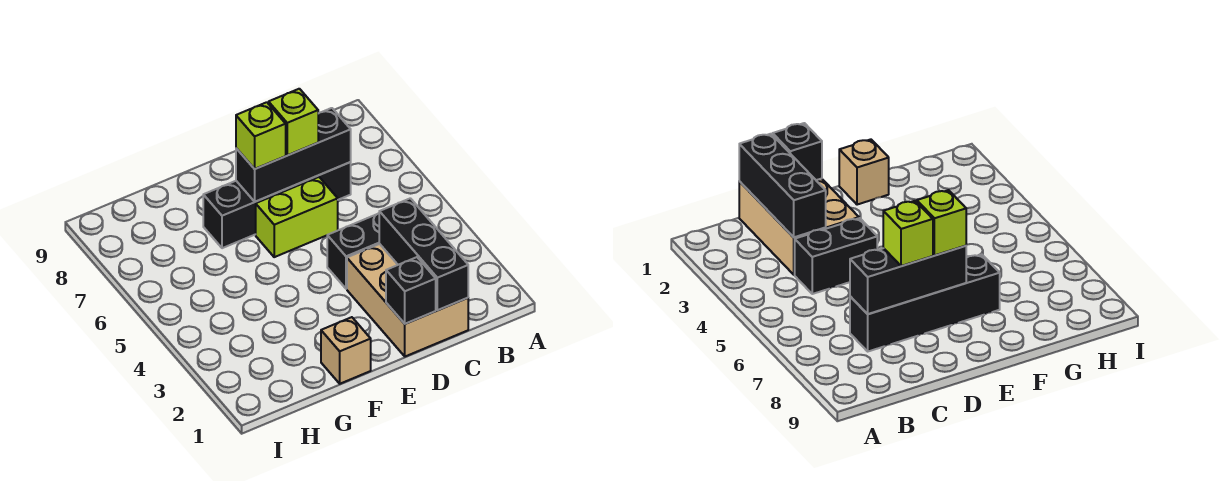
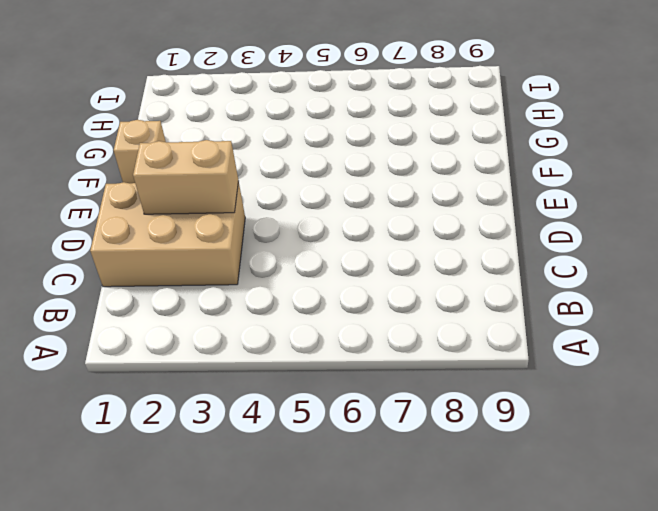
tan 1x2 brick [133,140,239,214] -> none
none -> black 1x2 brick [327,213,379,289]
none -> black 1x4 brick [203,162,351,248]

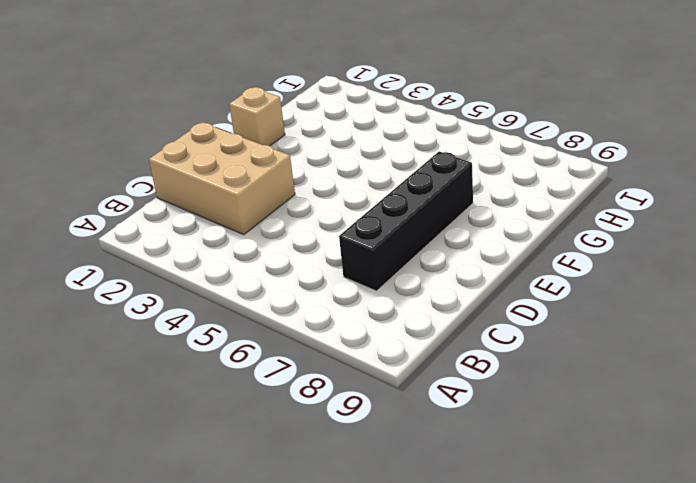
none -> black 1x2 brick [327,213,379,289]
none -> lime 1x2 brick [256,177,338,257]

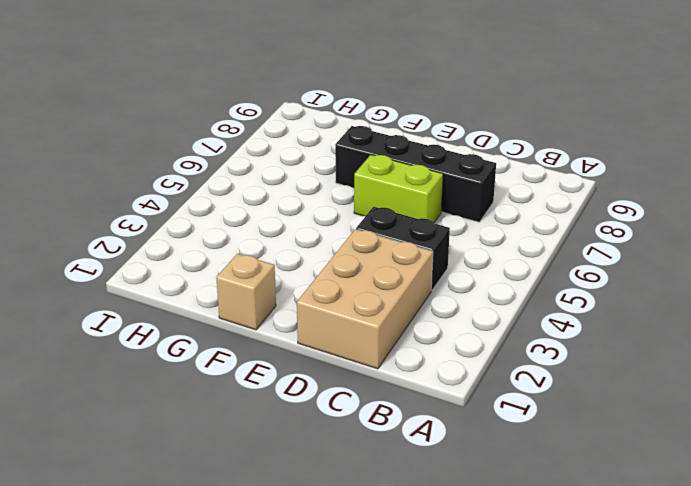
none -> black 1x3 brick [379,198,468,310]
none -> black 1x3 brick [236,108,351,202]

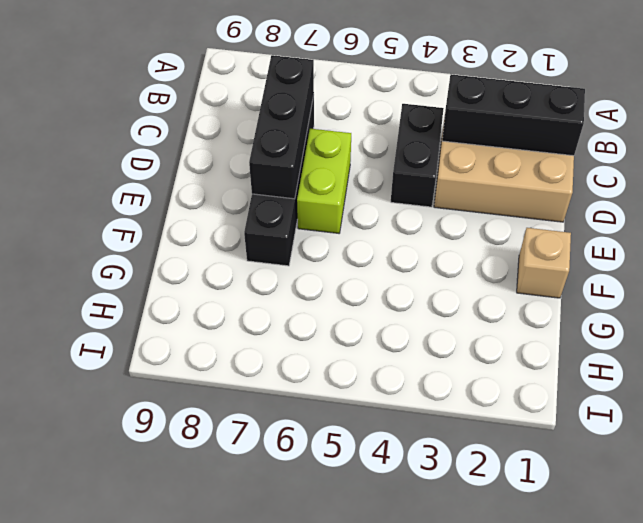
none -> black 1x1 brick [386,257,436,324]
none -> lime 1x1 brick [269,89,318,155]

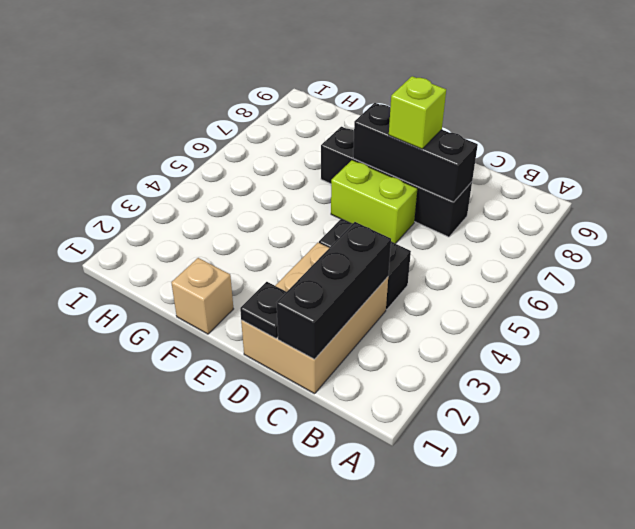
black 1x1 plate [240,282,286,338] -> black 1x1 brick [386,257,436,324]
none -> lime 1x1 brick [236,102,286,169]

